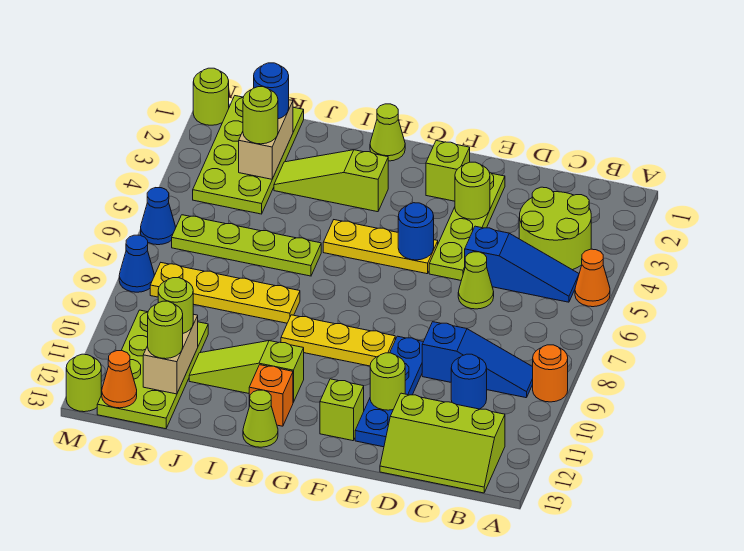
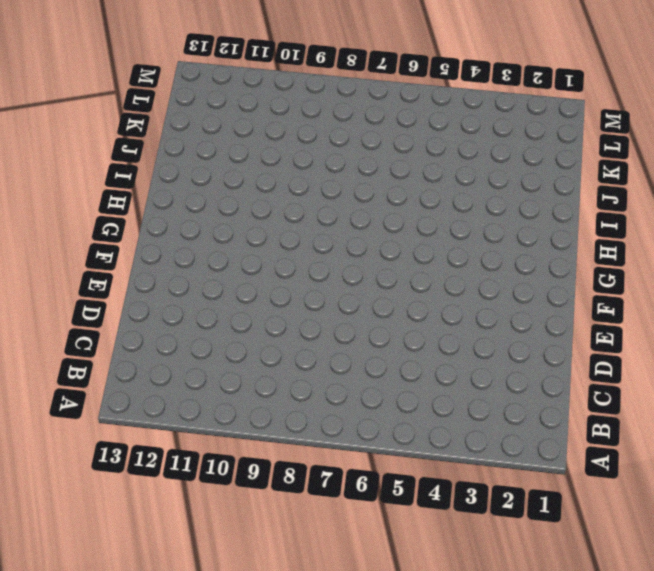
none -> orange 1x1 cone [575,249,610,307]
none -> orange 1x1 round brick [533,345,568,402]
none -> lime 2x2 round brick [519,187,591,270]
none -> blue 1x3 slope [465,226,579,302]

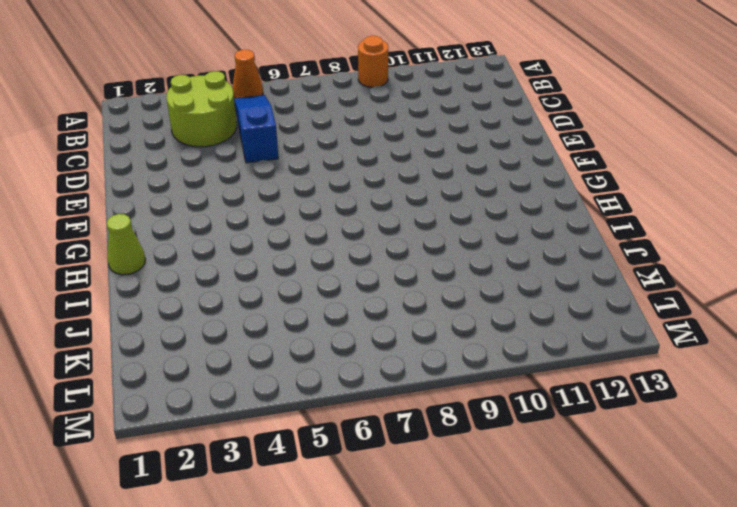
none -> blue 1x3 slope [422,322,533,398]
none -> lime 2x3 slope [380,393,505,493]
none -> blue 1x1 round brick [451,354,487,409]
none -> lime 1x1 cone [458,252,494,309]

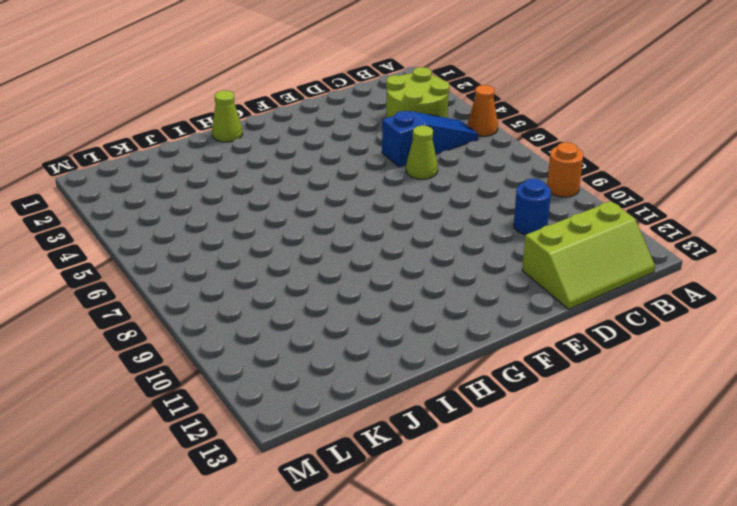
none -> blue 1x3 slope [422,322,533,398]
none -> lime 1x4 plate [429,173,505,280]
none -> blue 1x4 plate [355,336,423,447]
none -> lime 1x1 brick [426,141,470,201]

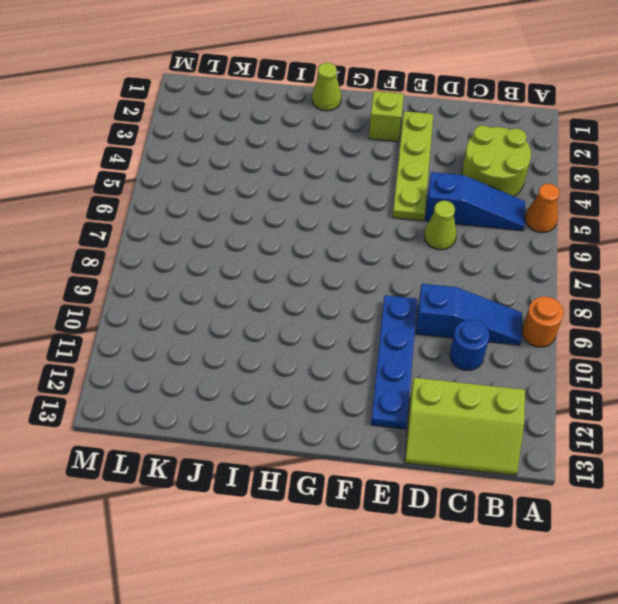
none -> yellow 1x3 plate [323,220,438,274]
none -> yellow 1x3 plate [281,315,395,366]
none -> lime 1x1 brick [320,379,364,441]
none -> lime 1x3 slope [274,150,388,212]

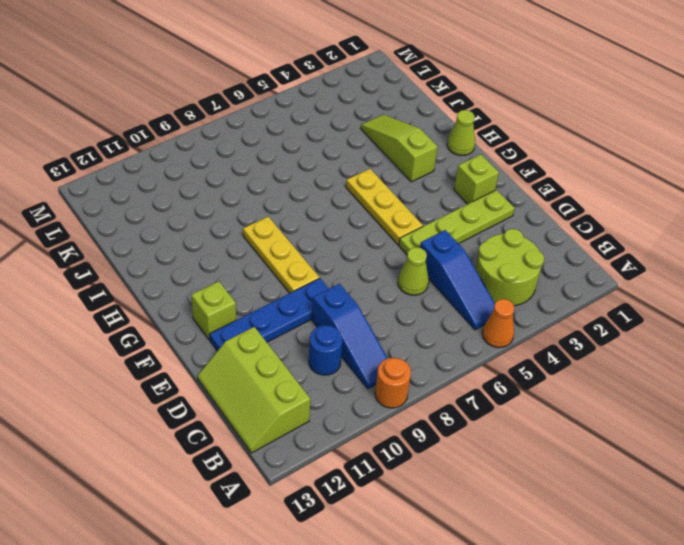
none -> lime 1x3 slope [189,341,304,402]
none -> orange 1x1 brick [249,365,293,426]
none -> lime 1x1 cone [243,390,278,447]
none -> lime 1x4 plate [172,215,321,276]

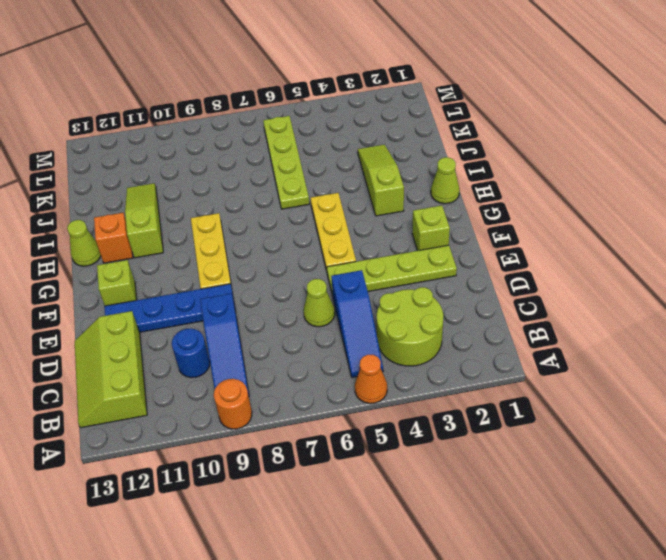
none -> yellow 1x4 plate [150,263,300,323]
none -> lime 2x4 plate [193,96,304,214]
none -> lime 2x4 plate [97,310,208,429]
none -> lime 1x1 round brick [193,68,229,125]

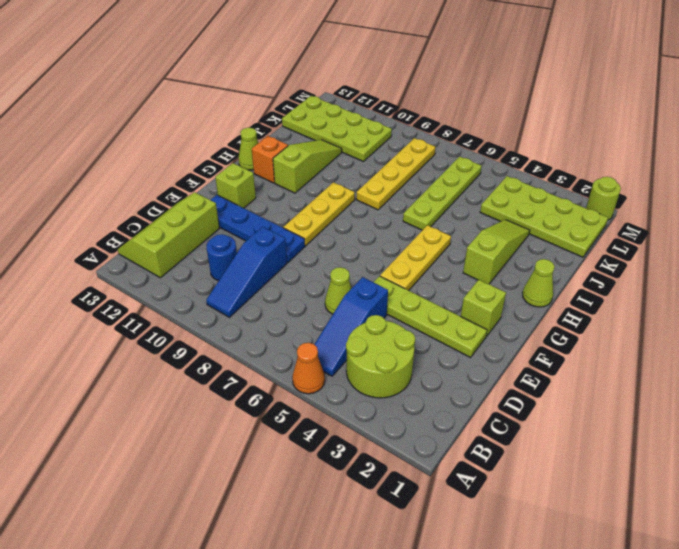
none -> orange 1x1 round brick [533,345,568,402]
none -> blue 1x1 cone [141,188,176,245]
none -> blue 1x1 cone [119,235,154,292]
none -> lime 1x1 round brick [66,354,101,412]

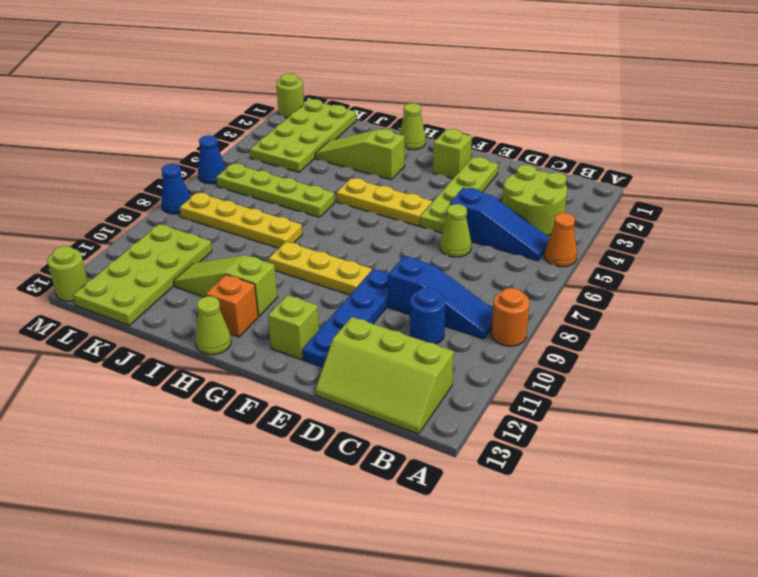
none -> lime 1x1 round brick [455,162,490,219]
none -> lime 1x1 round brick [370,353,405,410]
none -> blue 1x1 round brick [398,203,434,260]
none -> tan 1x2 brick [239,100,293,179]

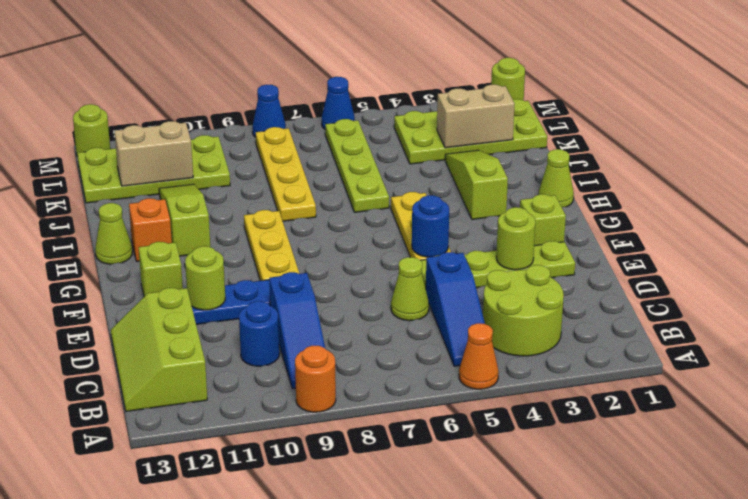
none -> orange 1x1 cone [102,351,137,408]
none -> blue 1x1 round brick [254,63,289,119]
none -> lime 1x1 round brick [243,87,278,144]
none -> lime 1x1 round brick [158,278,193,333]

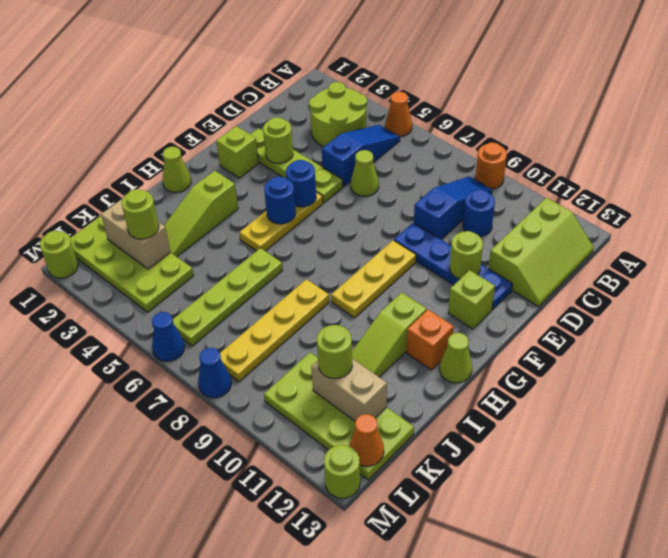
blue 1x1 round brick [264,177,296,224] -> blue 1x1 round brick moved to [254,63,289,119]
none -> lime 1x1 round brick [148,301,183,359]

